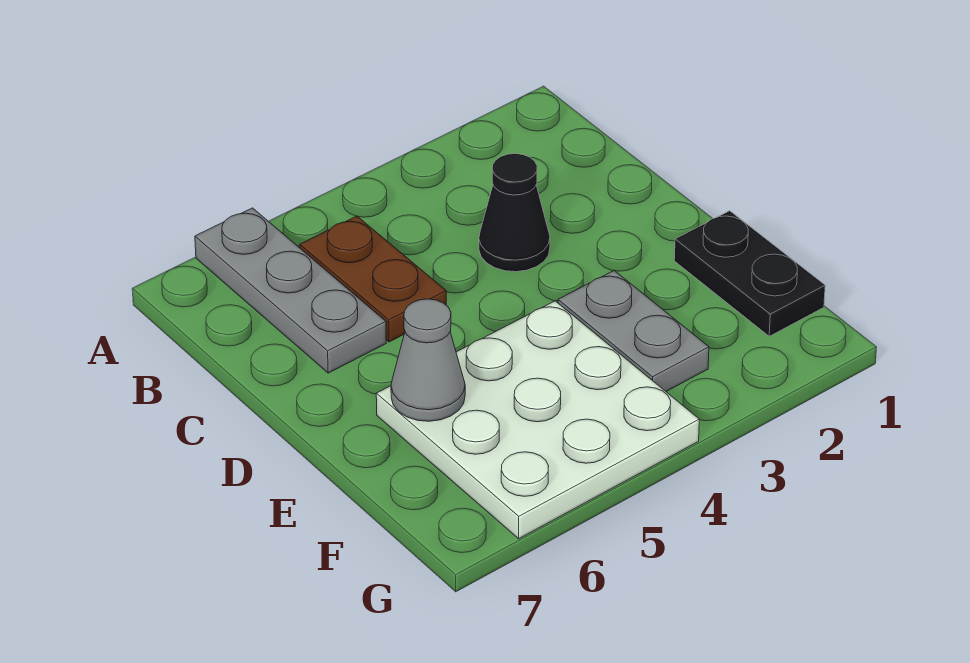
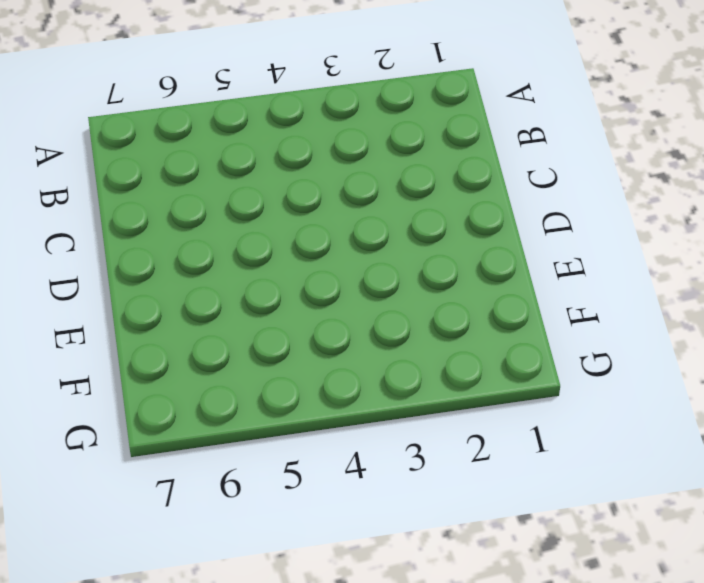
none -> grey 1x3 plate [195,208,386,373]
none -> brown 1x2 plate [300,216,446,342]

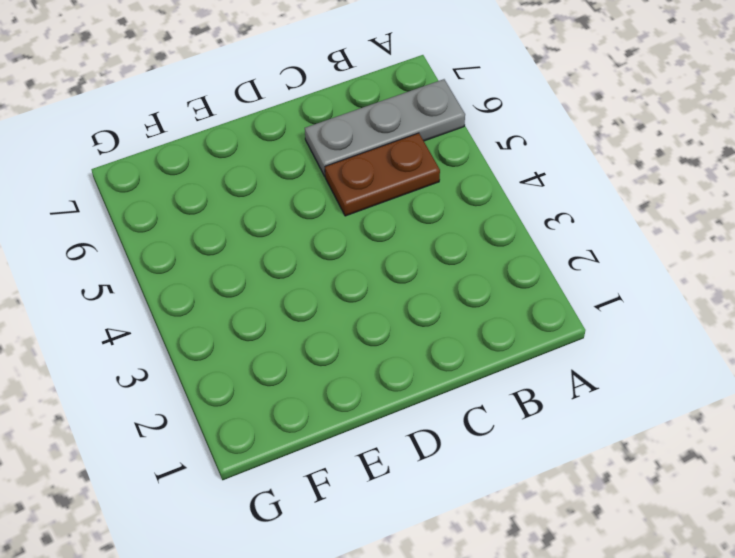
none -> black 1x1 cone [479,154,550,272]
none -> black 1x2 plate [674,211,825,336]

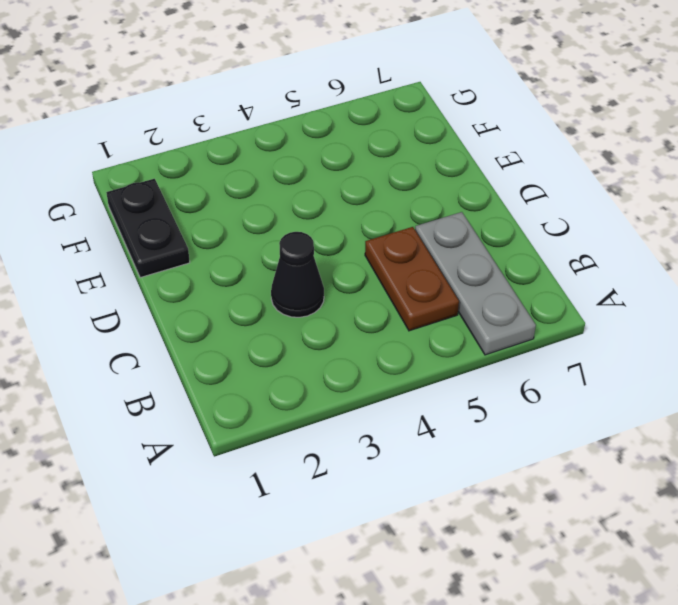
none -> grey 1x2 plate [558,271,709,391]
none -> white 3x3 plate [376,301,699,539]

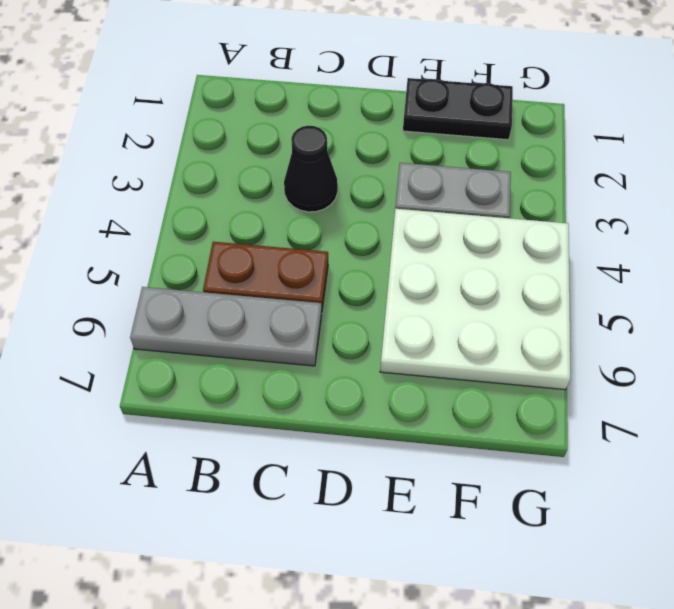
none -> grey 1x1 cone [391,299,465,421]

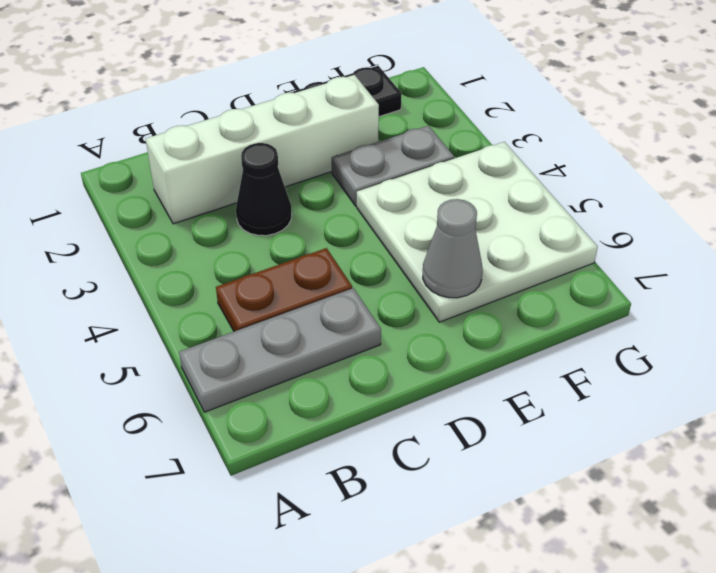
white 1x4 brick [146,75,379,224] -> none

